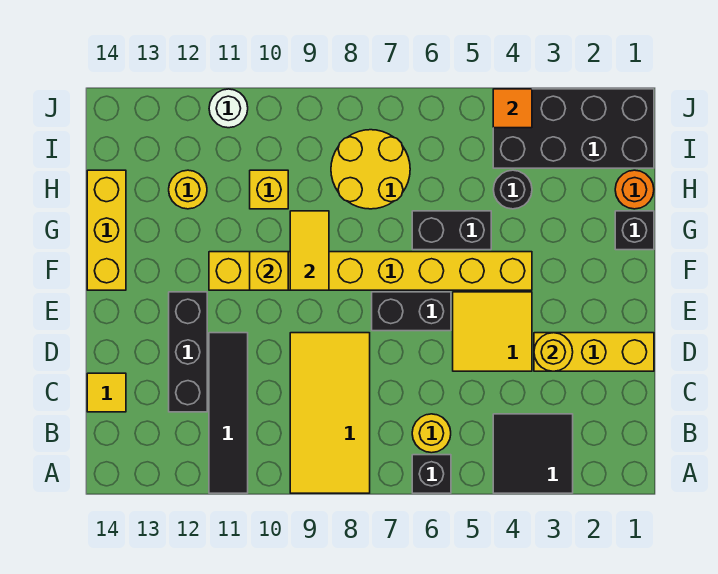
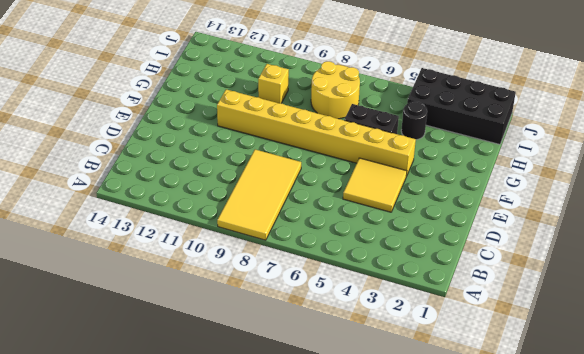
none -> black 2x2 tile [493,414,573,493]
none -> black 1x1 brick [412,455,451,493]
none -> black 1x4 tile [209,333,248,493]

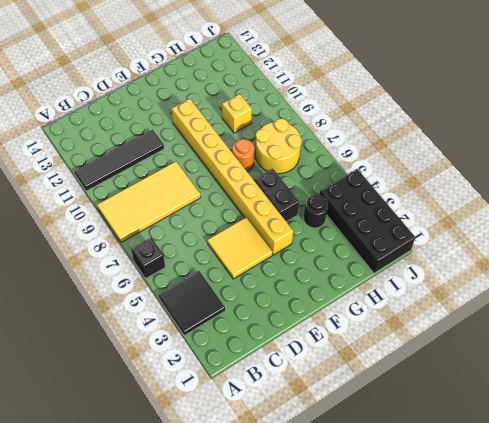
orange 1x1 round brick [232,139,254,171] -> orange 1x1 round brick moved to [615,170,654,209]
none -> yellow 1x1 round brick [412,414,451,453]
none -> black 1x3 brick [169,292,207,412]
none -> yellow 1x1 tile [87,373,126,412]

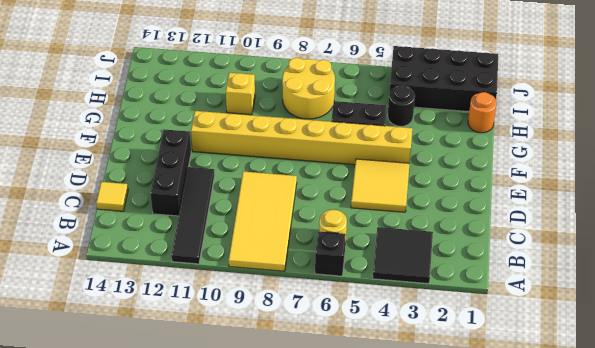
none -> yellow 1x3 brick [534,333,654,371]
none -> black 1x2 brick [372,292,451,331]
none -> yellow 1x3 brick [87,170,126,290]

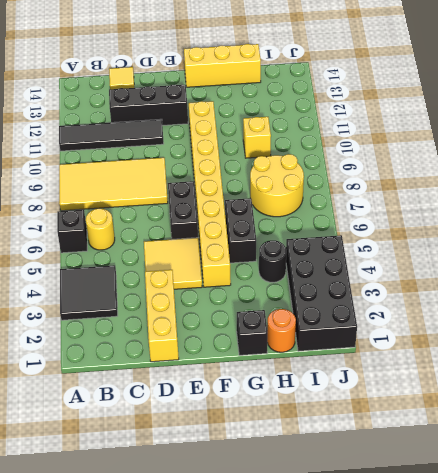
none -> yellow 1x1 round brick [169,170,207,209]
none -> white 1x1 round brick [209,89,248,128]
none -> yellow 1x1 round brick [534,333,573,371]

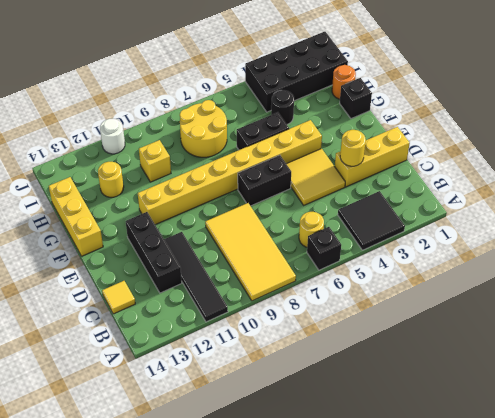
none -> yellow 1x2 tile [290,211,329,290]
none -> yellow 1x1 brick [250,252,288,290]
none -> orange 1x1 tile [493,89,532,128]

